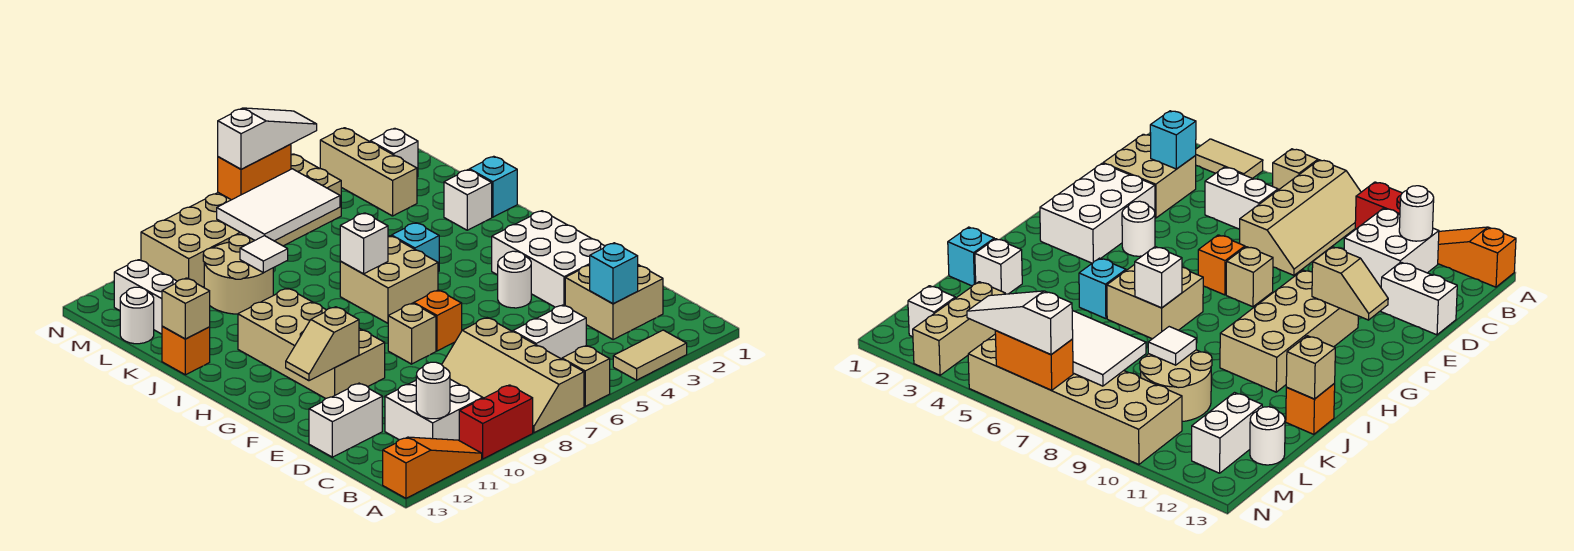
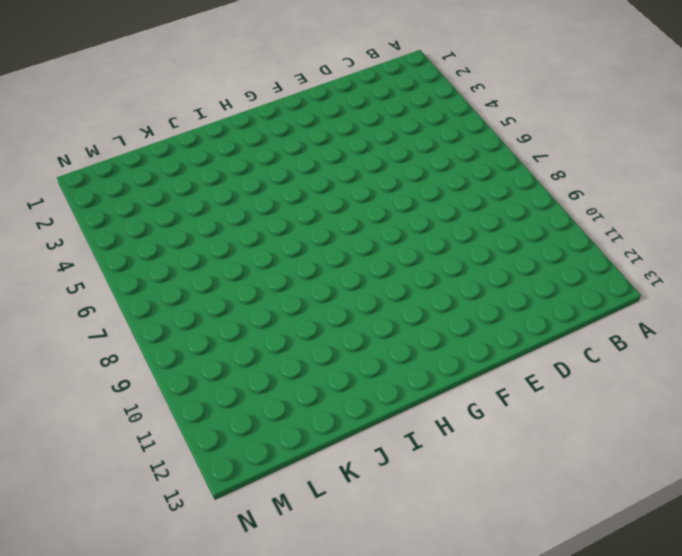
none -> tan 1x2 tile [613,330,687,380]
none -> tan 1x1 brick [562,346,610,406]
none -> tan 2x4 slope [442,318,584,433]
none -> red 1x2 brick [459,385,533,459]

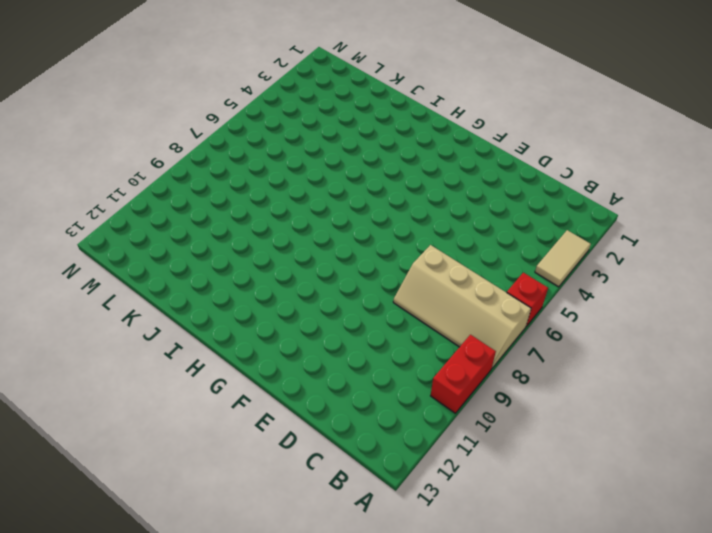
red 1x1 brick [507,273,548,326] -> tan 1x1 brick [562,346,610,406]
none -> orange 1x3 slope [383,437,482,498]
none -> white 2x2 brick [385,379,483,440]
none -> tan 2x2 brick [565,265,663,340]
none -> white 1x2 brick [513,305,586,359]

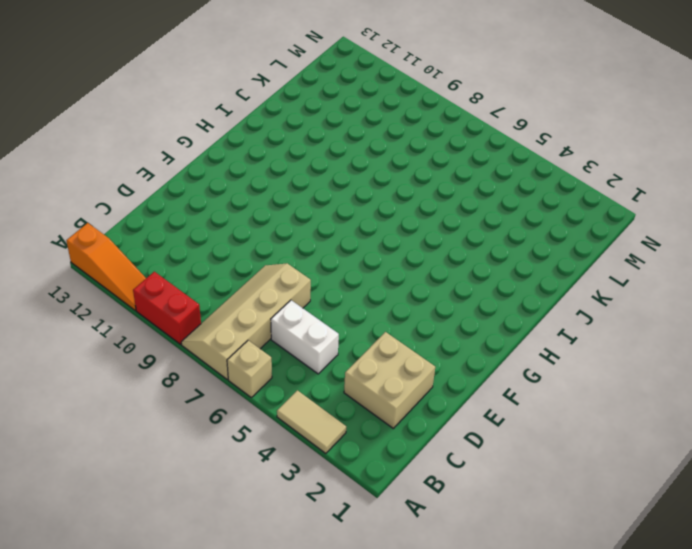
none -> white 2x2 brick [385,379,483,440]
none -> white 1x2 brick [309,383,382,457]
none -> white 2x3 brick [492,211,605,307]
none -> white 1x1 round brick [498,251,531,308]

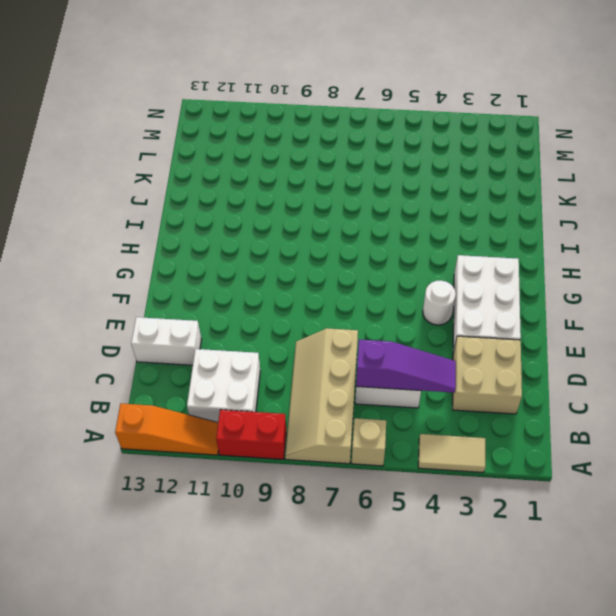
purple 1x3 slope [356,340,456,393] -> none
none -> orange 1x1 brick [414,290,462,351]
none -> tan 1x1 brick [388,303,436,364]
none -> tan 2x4 brick [238,288,385,399]
none -> tan 2x2 brick [340,236,438,323]

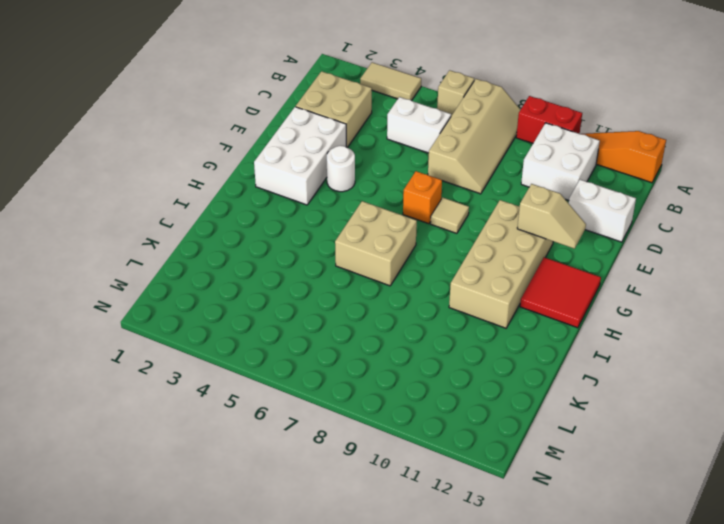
tan 1x1 tile [430,198,469,233] -> tan 1x1 brick [388,303,436,364]
red 2x2 tile [520,257,601,328] -> none
none -> cyan 1x1 brick [392,223,439,272]
none -> cyan 1x1 brick [470,156,517,217]
none -> white 1x1 brick [444,169,492,230]
none -> orange 1x1 brick [162,326,210,375]

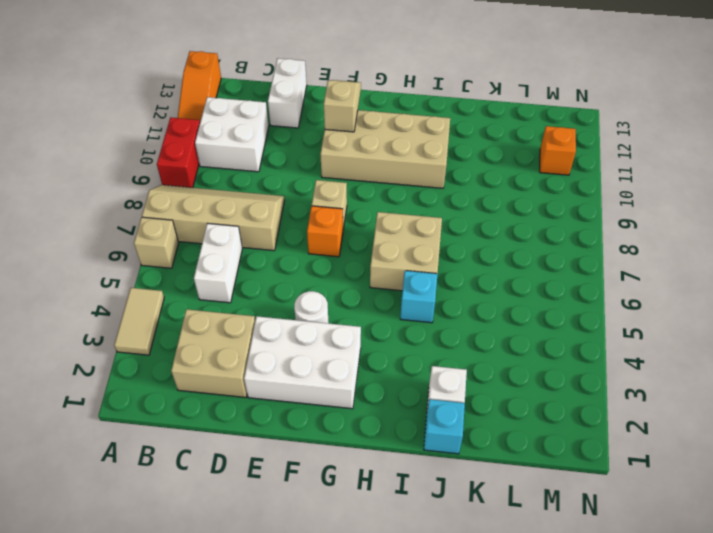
orange 1x1 brick [540,126,576,175] -> orange 1x1 brick moved to [162,326,210,375]
none -> tan 2x2 round brick [203,235,273,314]
none -> tan 1x3 brick [320,128,417,216]
none -> white 1x2 brick [114,260,177,334]
none -> white 1x1 round brick [120,287,154,344]

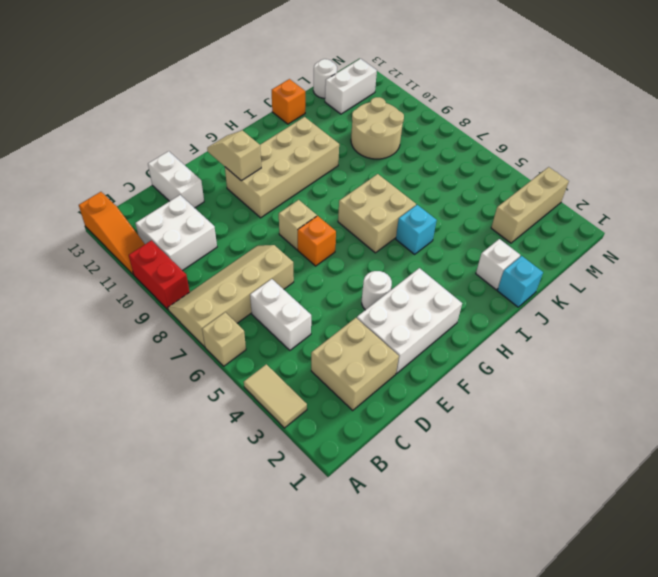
none -> white 1x1 brick [370,128,418,177]
none -> tan 2x6 brick [141,154,341,287]
none -> white 1x1 round brick [416,362,450,419]
none -> cyan 1x1 brick [590,243,638,304]

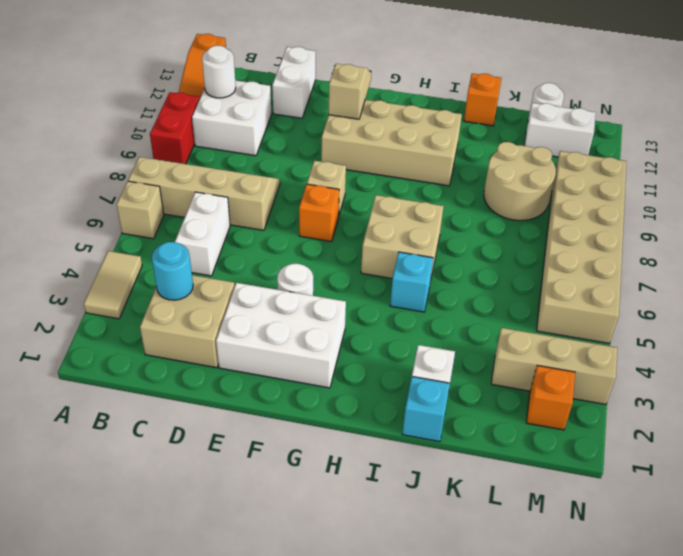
cyan 1x1 round brick [152,242,193,300] -> cyan 1x1 brick [590,243,638,304]
orange 1x1 brick [526,366,575,430] -> white 1x1 brick [370,128,418,177]
none -> white 1x1 brick [340,213,388,274]
none -> tan 1x1 brick [162,278,210,339]
none -> white 1x1 tile [240,236,288,273]
none -> white 2x3 tile [217,169,340,241]

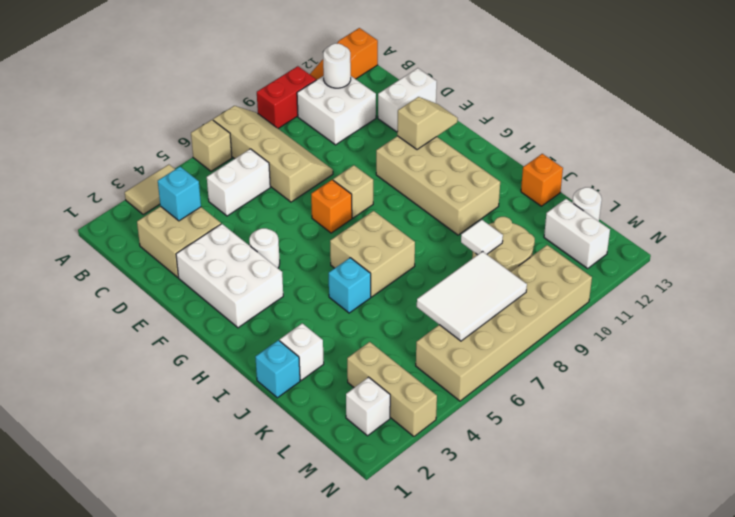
none -> white 1x1 brick [340,213,388,274]
none -> tan 1x1 brick [162,278,210,339]
none -> orange 1x2 brick [218,144,291,200]
none -> white 1x3 slope [218,108,317,169]

